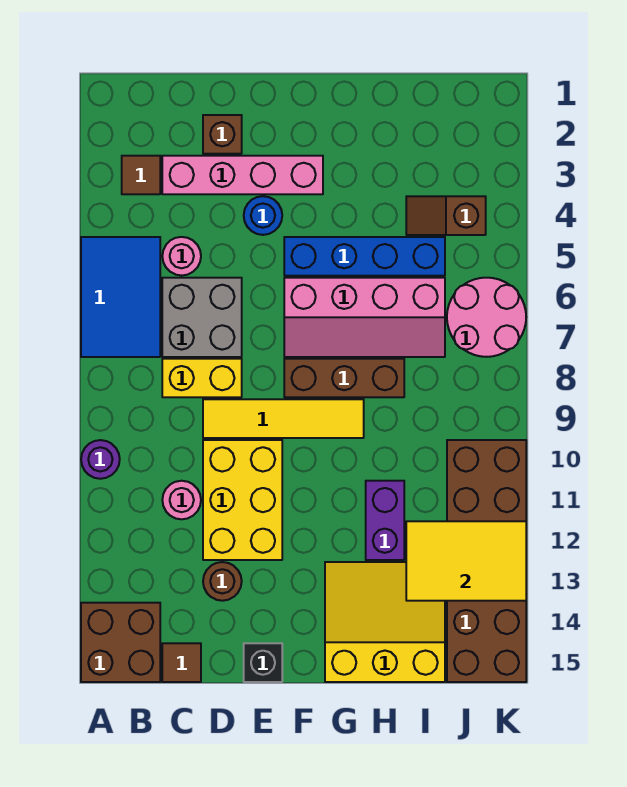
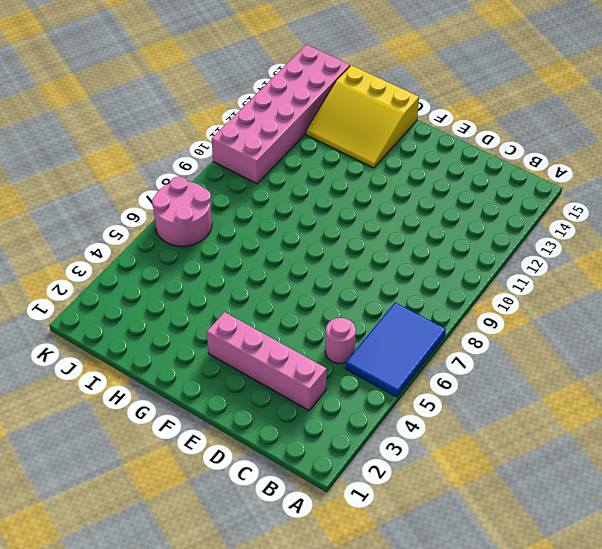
pink 2x6 brick [212,45,350,184] -> brown 2x6 brick [447,440,526,682]
none -> purple 1x1 round brick [81,440,120,479]
none -> brown 2x2 brick [81,603,160,682]
none -> brown 1x1 tile [122,156,160,194]

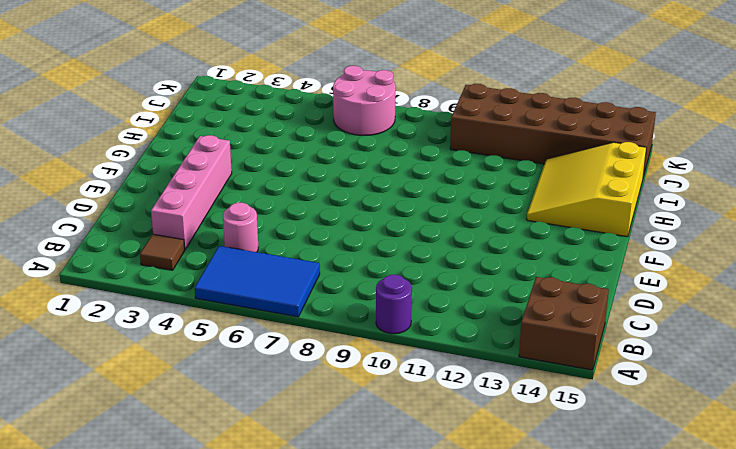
none -> grey 2x2 brick [162,278,242,357]
none -> yellow 1x2 brick [162,359,242,397]
none -> pink 1x1 round brick [162,481,201,519]

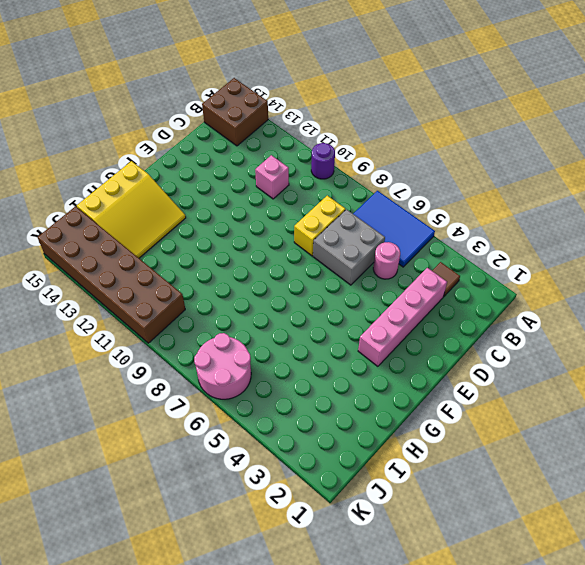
pink 1x1 brick [255,155,289,199] -> pink 1x1 round brick [162,481,201,519]
none -> brown 1x1 tile [162,643,201,682]
none -> brown 1x1 brick [203,115,242,154]
none -> yellow 1x4 tile [203,399,364,438]

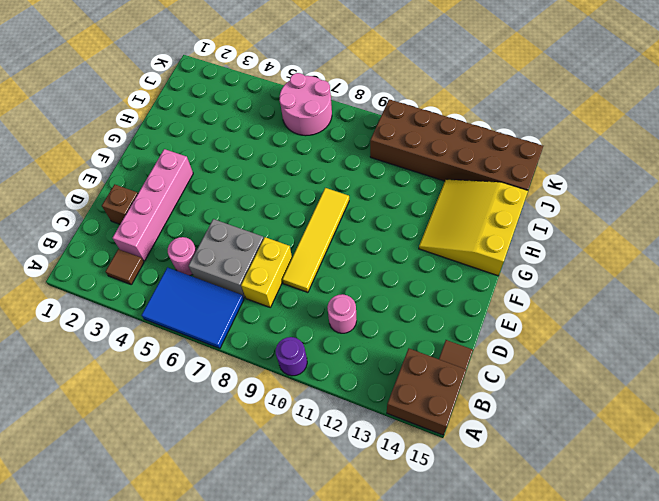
none -> yellow 2x3 brick [203,440,282,560]
none -> brown 1x1 round brick [203,562,242,601]
none -> blue 1x1 round brick [244,196,282,235]

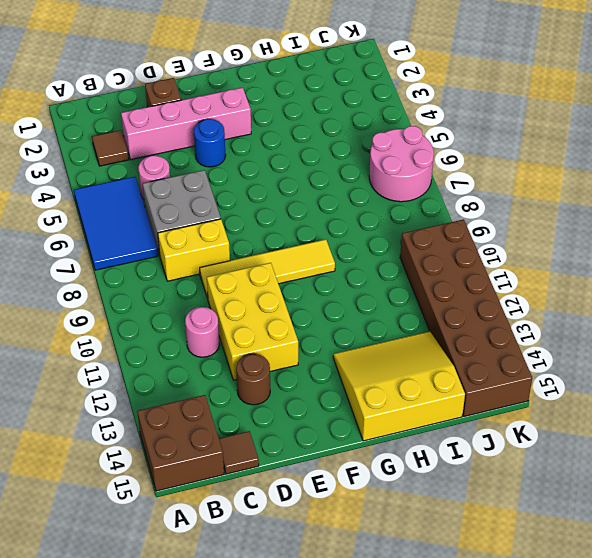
none -> purple 1x1 round brick [81,440,120,479]
none -> black 1x1 brick [244,643,282,682]
none -> blue 1x4 brick [284,237,445,276]

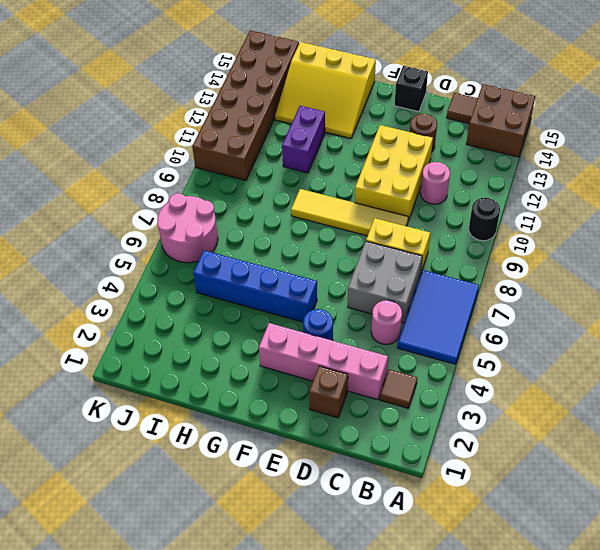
black 1x1 round brick [469,198,500,241] -> purple 1x1 round brick [81,440,120,479]
none -> pink 2x4 slope [284,278,445,357]
none -> brown 1x3 brick [284,359,404,397]
none -> brown 1x2 slope [406,196,486,235]

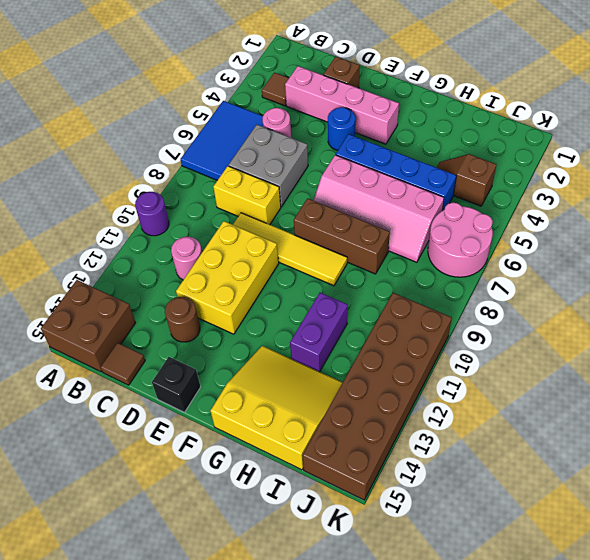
none -> yellow 2x3 tile [406,521,526,601]

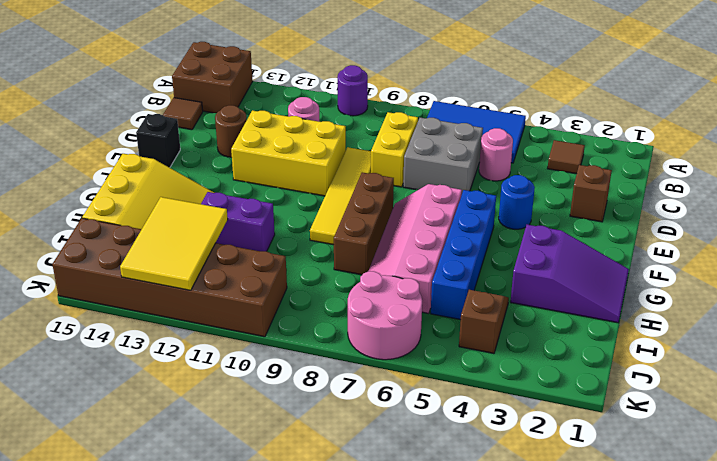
purple 2x3 slope [510,225,629,323] -> none
none -> pink 1x4 brick [162,156,323,194]

